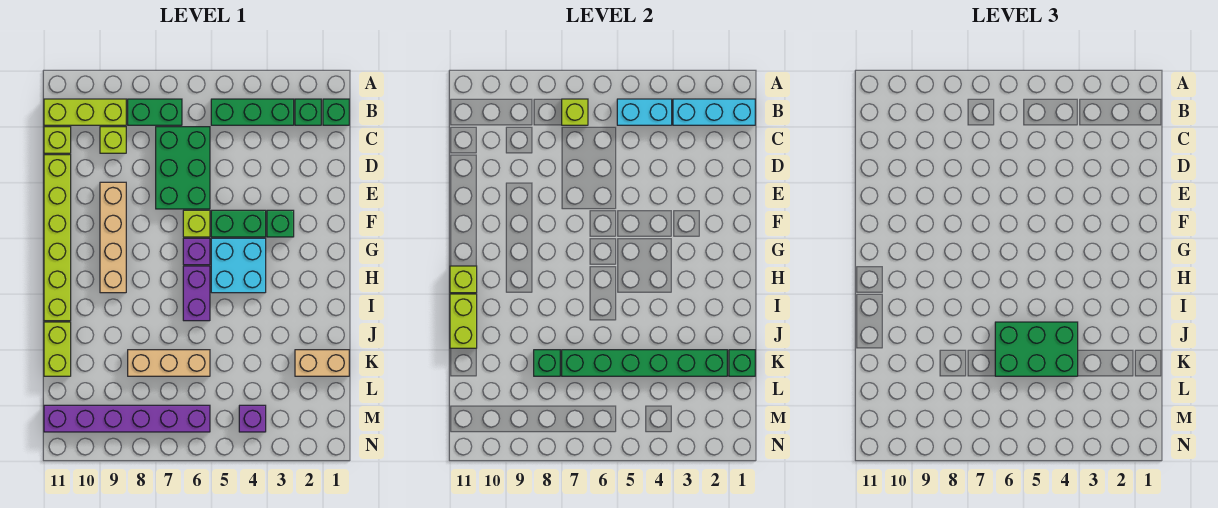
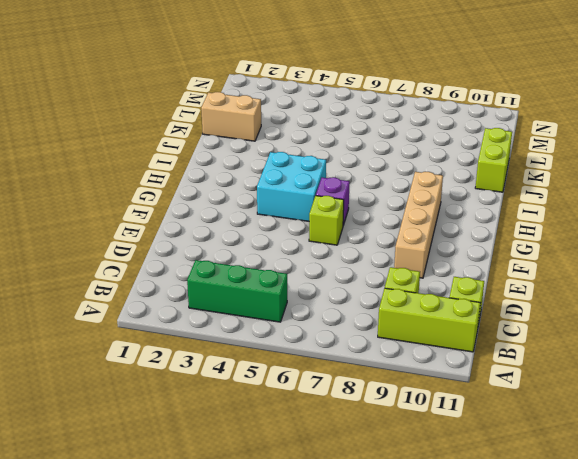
none -> green 1x1 brick [323,99,349,125]
none -> green 1x1 brick [295,99,321,125]
none -> green 1x2 brick [128,99,182,125]
none -> green 2x3 brick [156,127,210,209]

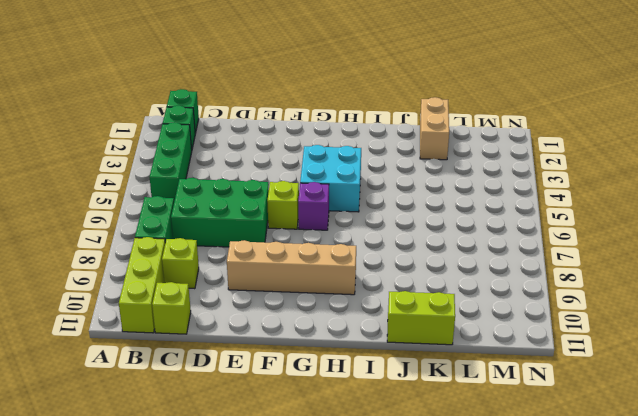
none -> lime 1x6 brick [44,155,71,321]
none -> green 1x1 brick [267,210,294,237]
none -> green 1x2 brick [211,210,266,237]
none -> purple 1x2 brick [183,266,210,321]

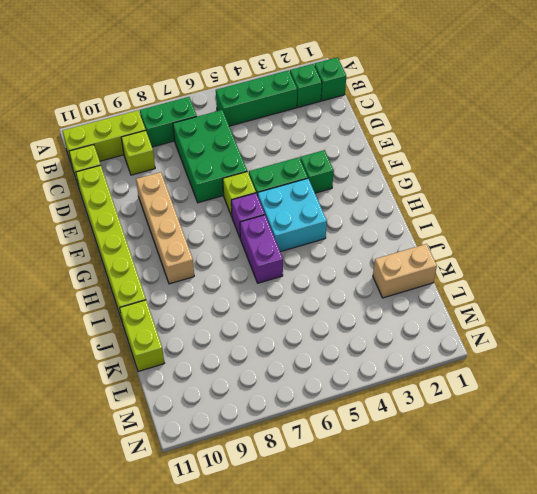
none -> tan 1x3 brick [128,350,210,376]
none -> purple 1x1 brick [239,405,266,432]
none -> purple 1x6 brick [44,405,210,432]
none -> cyan 1x3 brick [673,99,755,125]

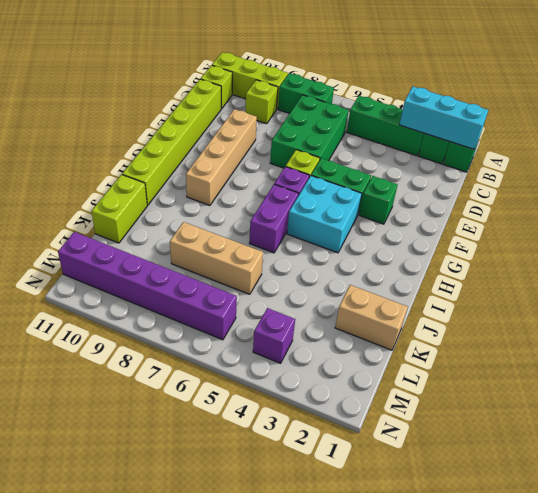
none -> cyan 1x2 brick [617,99,672,125]
none -> lime 1x1 brick [562,99,588,125]
none -> lime 1x1 brick [450,266,477,293]
none -> lime 1x2 brick [450,294,477,348]

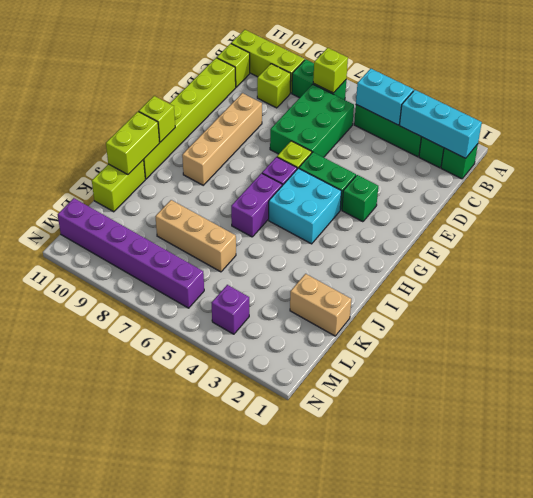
none -> green 1x1 brick [729,350,755,376]
none -> green 1x6 brick [562,350,727,376]
none -> green 1x1 brick [534,350,560,376]
none -> green 2x3 brick [995,322,1078,376]

